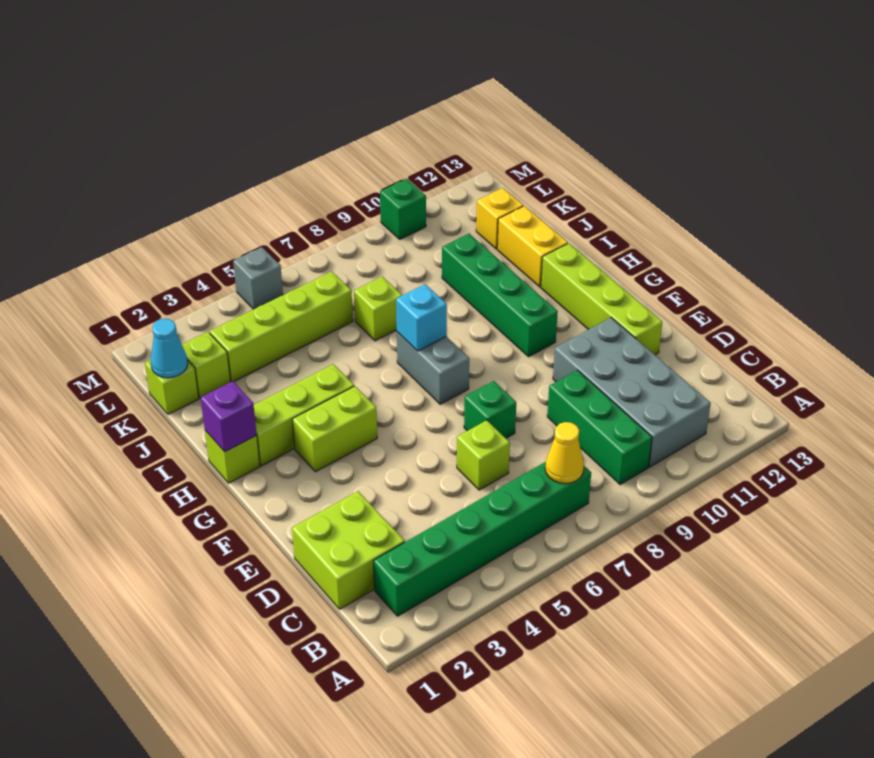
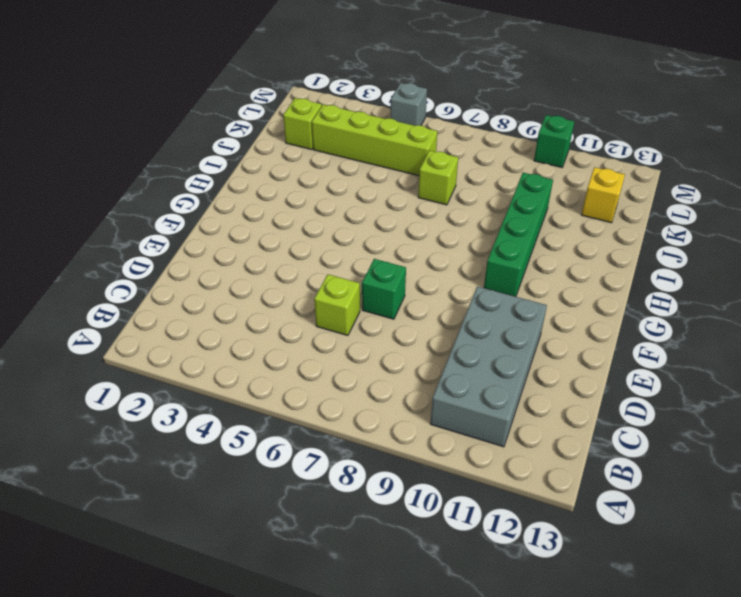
none -> green 1x6 brick [374,462,591,616]
none -> green 1x3 brick [547,370,652,485]
none -> lime 2x2 brick [292,491,405,609]

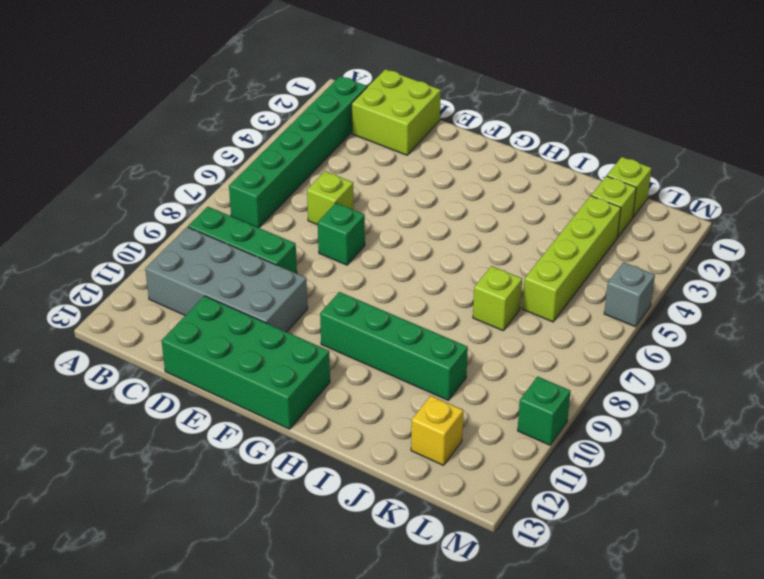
green 2x4 brick [162,296,330,429] -> lime 1x4 brick [541,243,662,355]
none -> lime 1x2 brick [292,386,377,472]
none -> grey 1x2 brick [397,332,469,404]
none -> lime 1x1 brick [205,431,260,483]

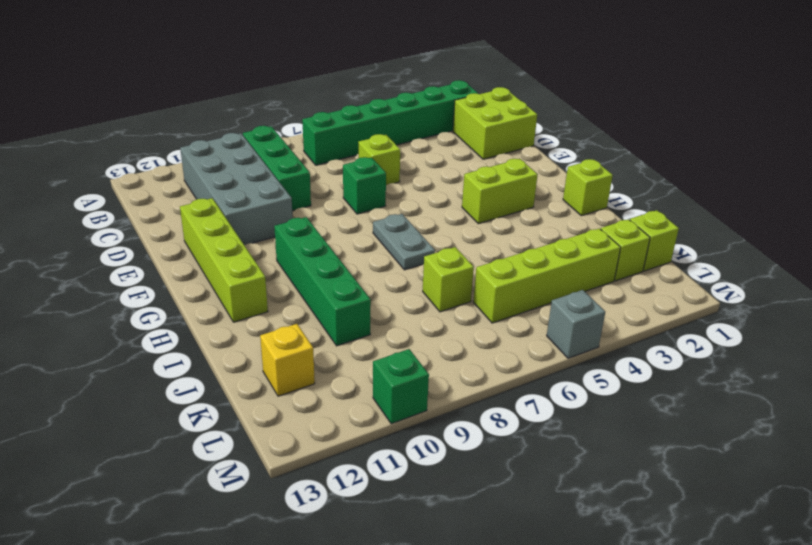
grey 1x2 plate [373,214,435,270] -> grey 1x2 brick [397,332,469,404]
none -> lime 1x3 brick [254,364,354,466]
none -> yellow 1x2 brick [497,206,568,287]
none -> yellow 1x1 cone [545,422,584,484]

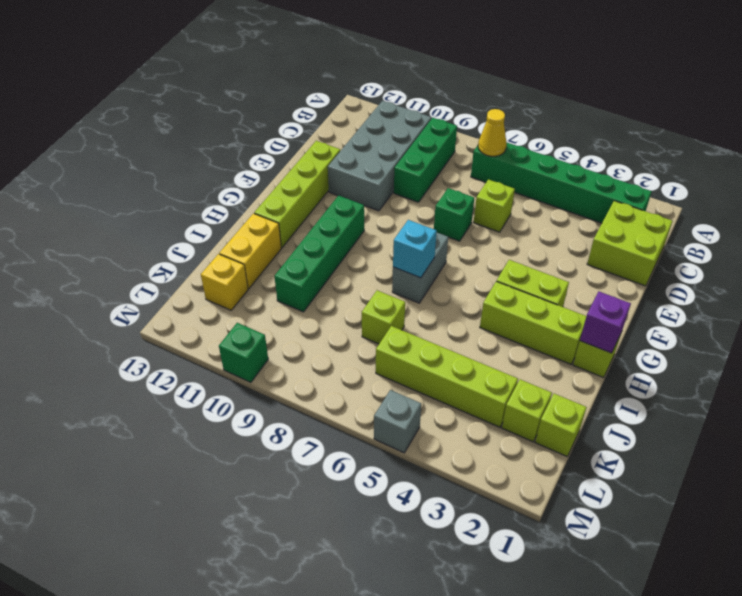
none -> cyan 1x1 cone [151,319,188,378]

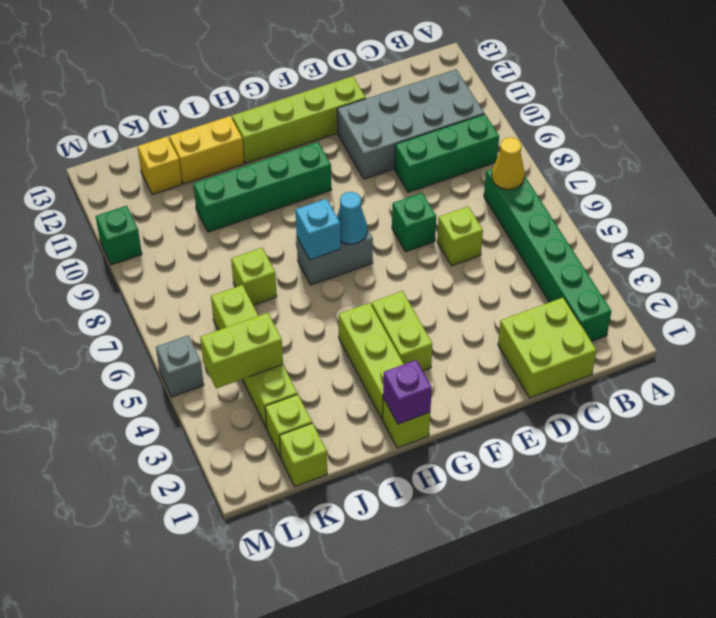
cyan 1x1 cone [337,192,367,244] -> cyan 1x1 cone moved to [151,319,188,378]
lime 1x2 brick [200,313,283,388] -> none

